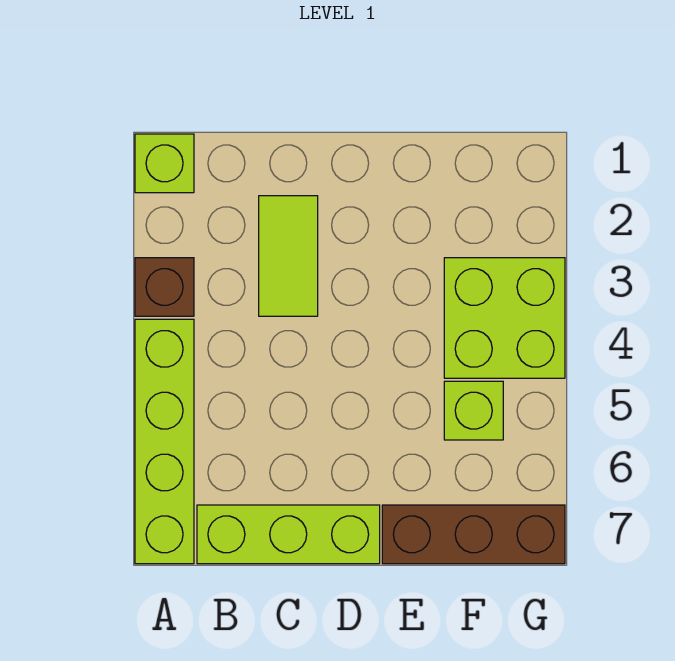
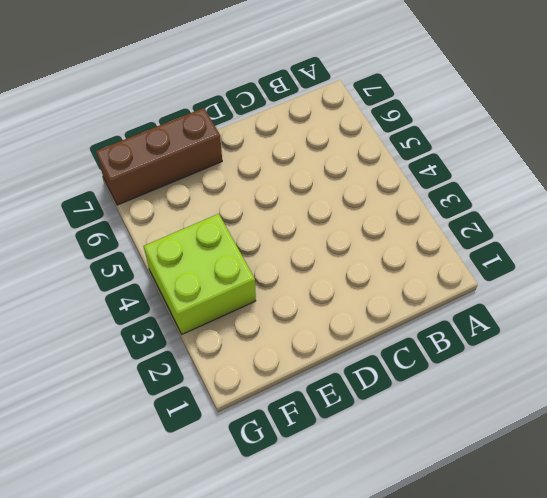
none -> lime 1x1 brick [135,134,194,193]
none -> brown 1x1 brick [135,258,194,316]

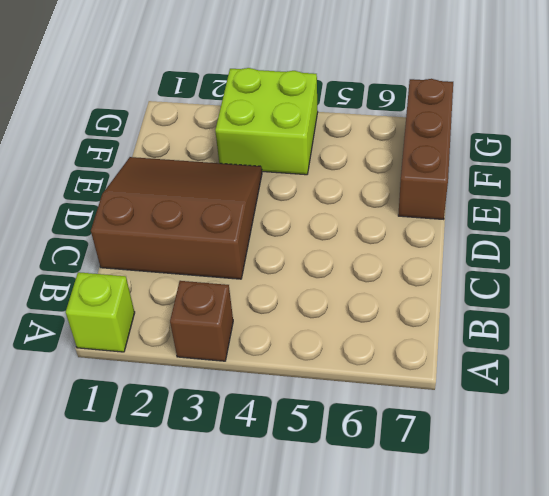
brown 3x3 slope [91,157,262,279] -> lime 1x2 tile [259,196,318,316]
none -> lime 1x4 brick [135,319,194,564]
none -> lime 1x3 brick [197,505,380,564]

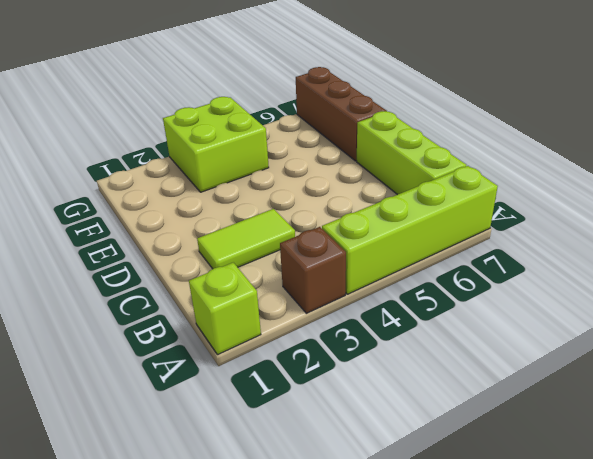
none -> lime 1x1 brick [444,381,503,440]

